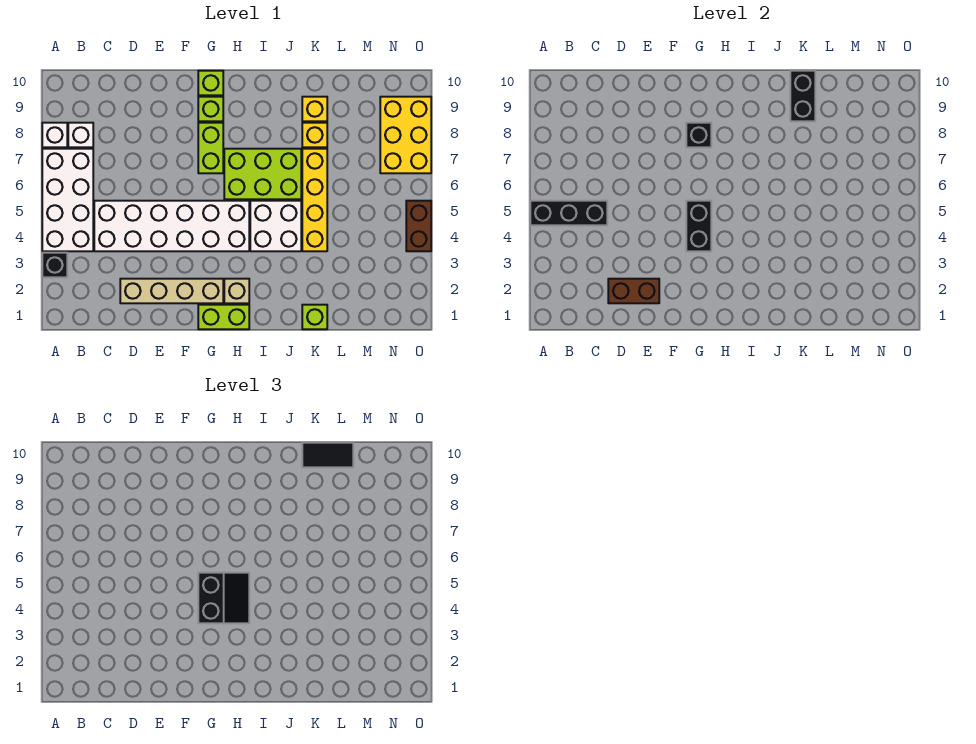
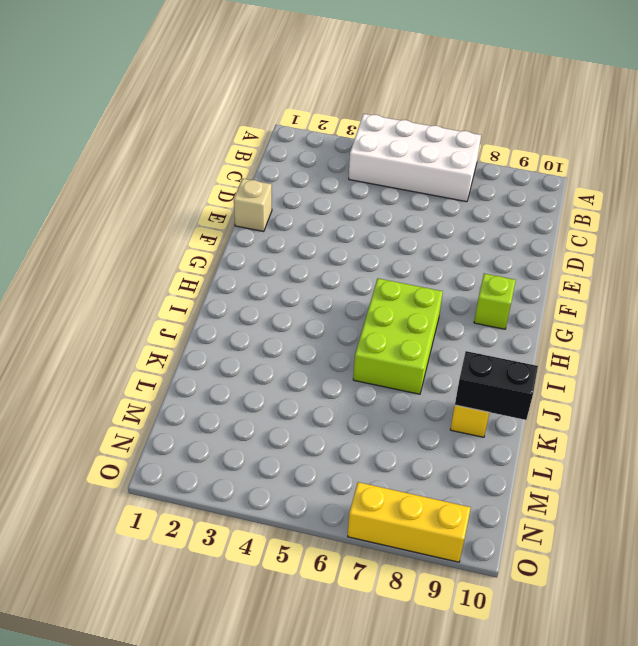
tan 1x1 brick [234,179,272,232] -> tan 1x1 brick moved to [224,279,249,303]
yellow 1x3 brick [348,482,471,562] -> yellow 2x3 brick [380,97,431,173]
none -> black 1x1 brick [42,253,67,277]
none -> white 1x1 brick [42,123,67,147]
none -> white 1x1 brick [68,123,93,147]

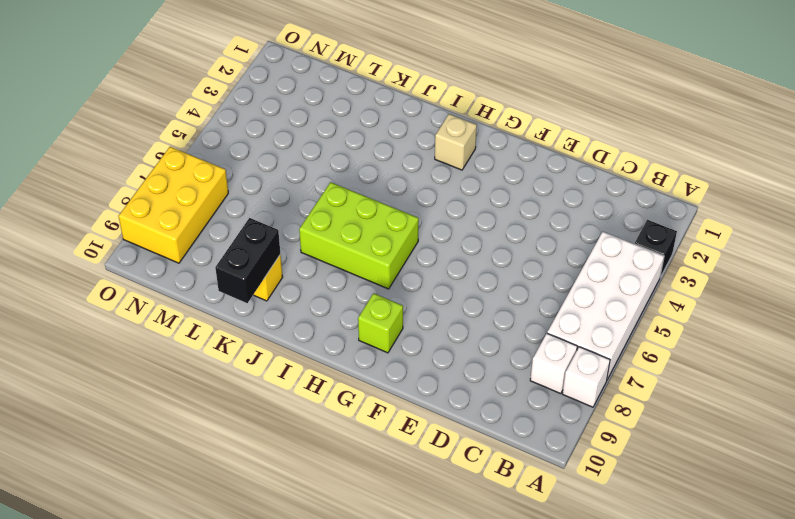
none -> white 2x6 brick [94,201,249,251]
none -> tan 1x4 brick [120,279,223,303]
none -> lime 1x2 brick [198,305,249,329]

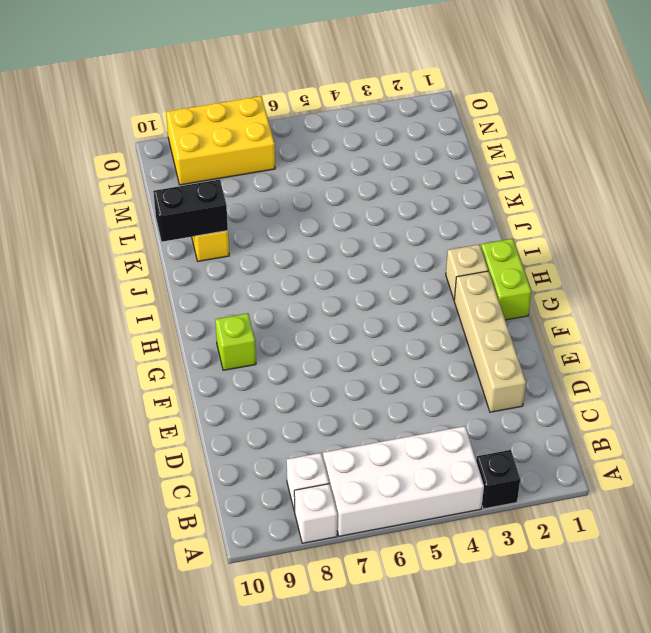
none -> white 2x6 brick [94,201,249,251]
none -> lime 1x2 brick [198,123,223,173]
none -> lime 1x1 brick [198,71,223,95]

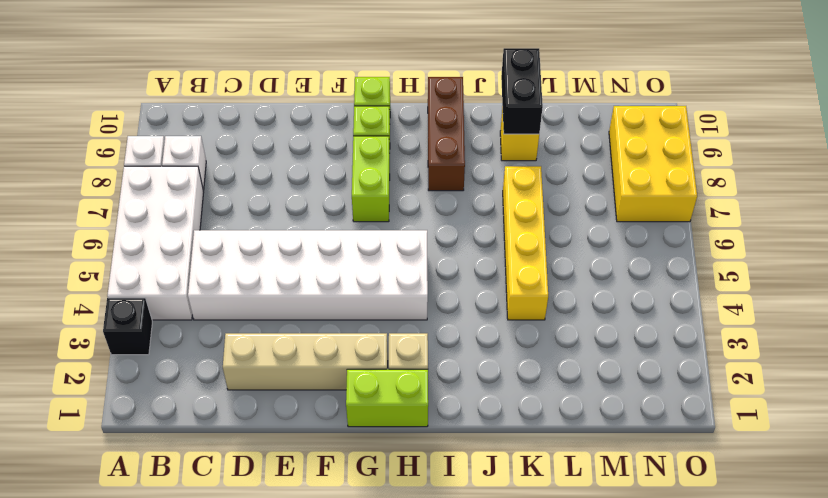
brown 1x3 brick [428,77,465,191] -> none
none -> lime 2x3 brick [224,149,301,199]
none -> white 2x2 brick [250,201,301,251]
none -> lime 1x1 brick [302,305,327,329]

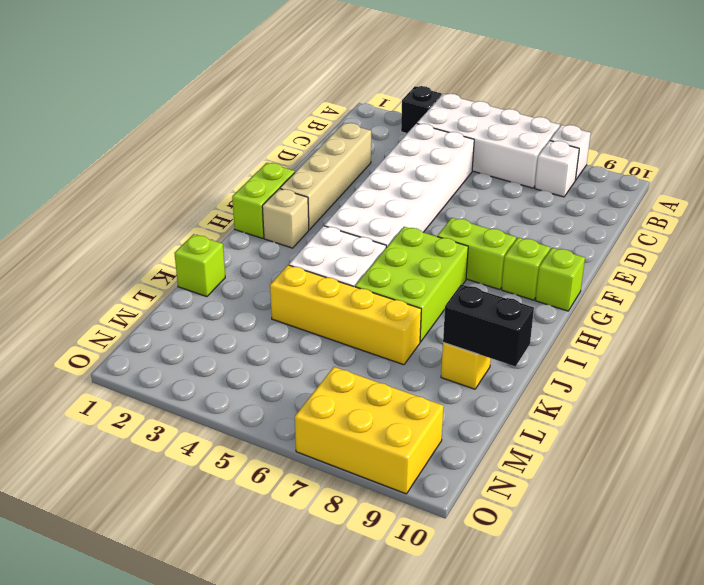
none -> yellow 1x1 brick [302,123,327,147]
none -> brown 1x2 brick [406,201,431,251]
none -> black 1x3 brick [530,201,607,225]

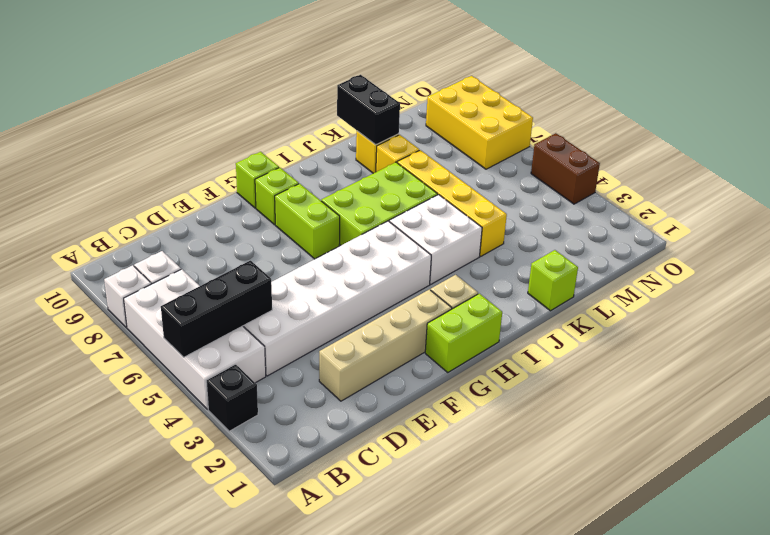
none -> brown 1x2 brick [608,279,659,303]
none -> black 1x2 brick [686,201,711,251]
none -> black 1x1 brick [686,123,711,147]

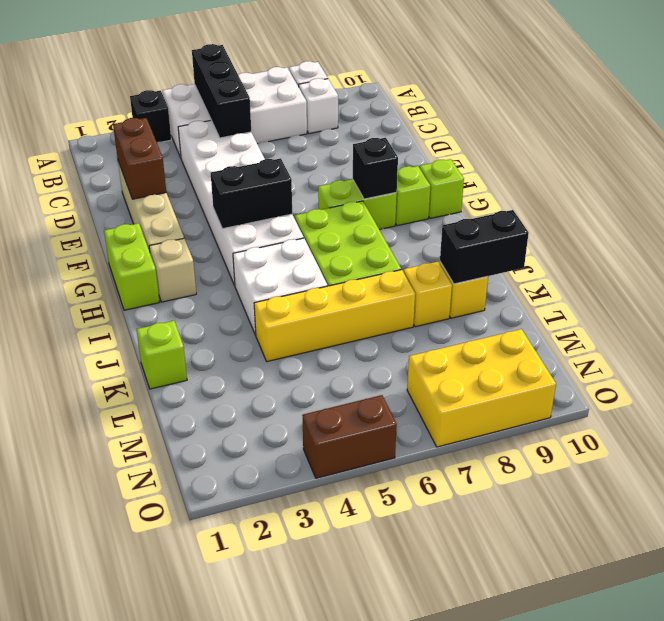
none -> black 2x2 slope [198,573,249,623]
none -> black 1x2 tile [302,443,353,467]

